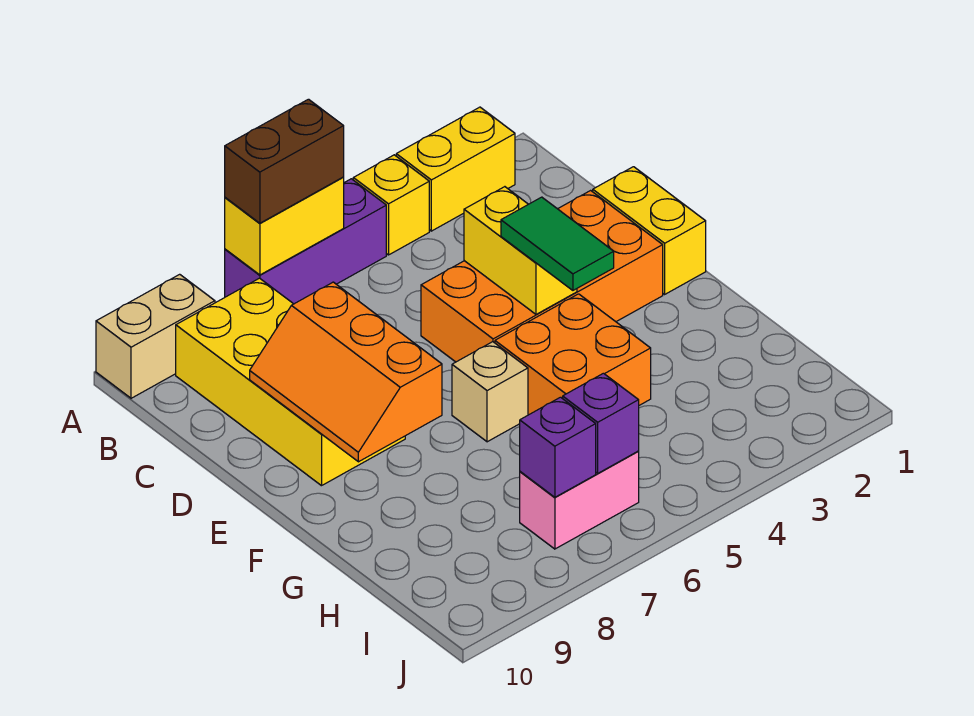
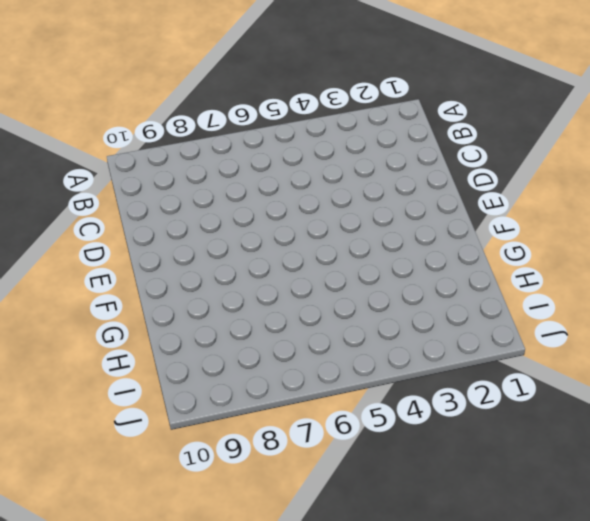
none -> yellow 1x2 brick [396,107,515,231]
none -> yellow 1x1 brick [353,155,429,255]
none -> purple 1x3 brick [225,179,386,304]

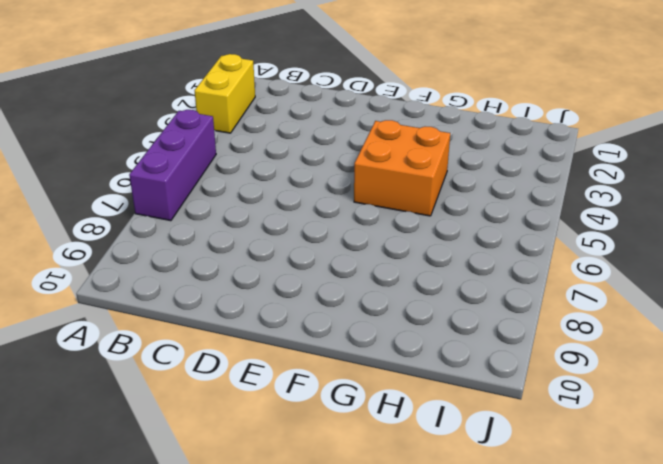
none -> yellow 1x1 brick [353,155,429,255]
none -> tan 1x2 brick [96,274,215,398]
none -> yellow 2x4 brick [176,278,405,486]

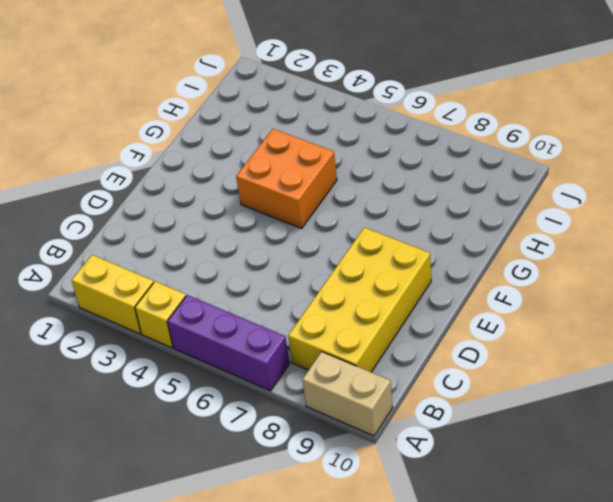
none -> yellow 1x2 brick [593,167,706,294]
none -> orange 2x4 brick [421,191,663,362]
none -> tan 1x1 brick [452,342,528,442]

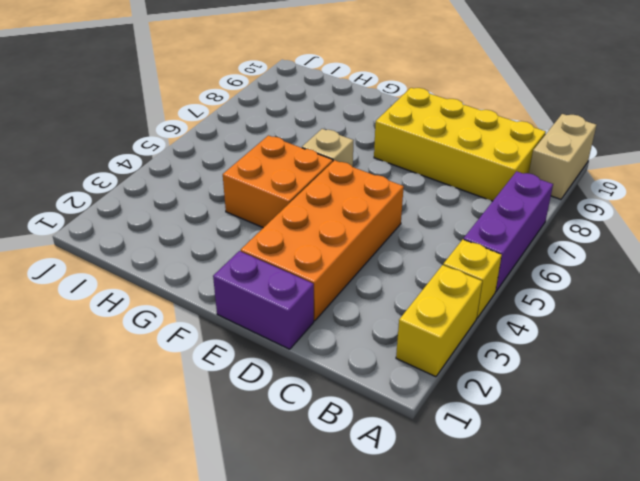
purple 1x2 brick [213,251,314,349] -> yellow 1x2 brick [593,167,706,294]
none -> pink 1x2 brick [520,451,639,549]
none -> yellow 1x2 brick [225,177,344,275]
none -> yellow 1x2 brick [464,187,577,314]

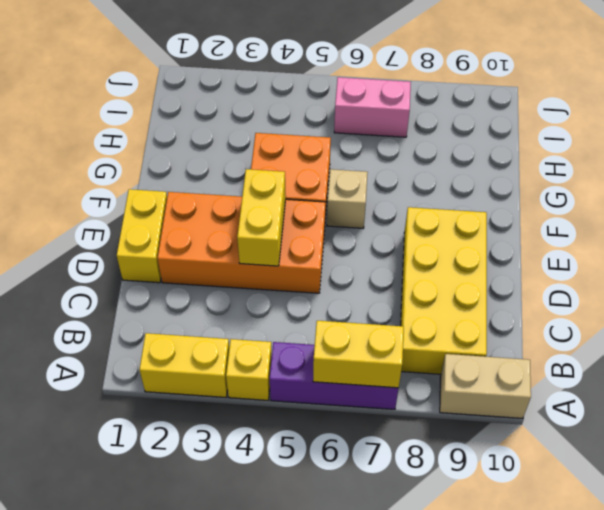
none -> orange 2x3 slope [250,282,442,462]
none -> purple 1x1 brick [563,373,639,473]
none -> purple 1x1 brick [520,397,596,497]

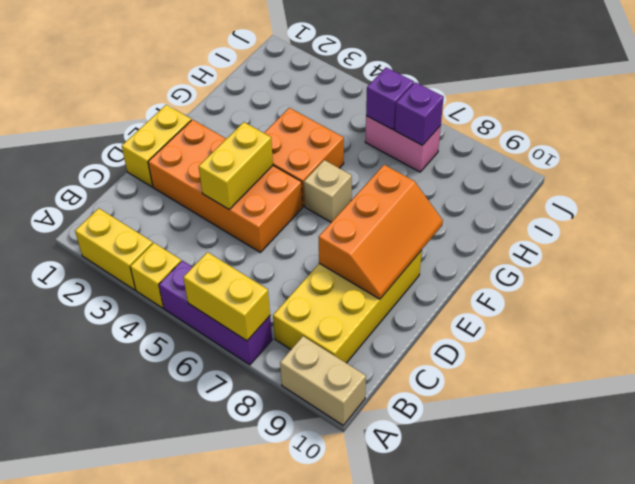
none -> brown 1x2 brick [225,99,344,223]
none -> green 1x2 tile [501,197,614,290]

